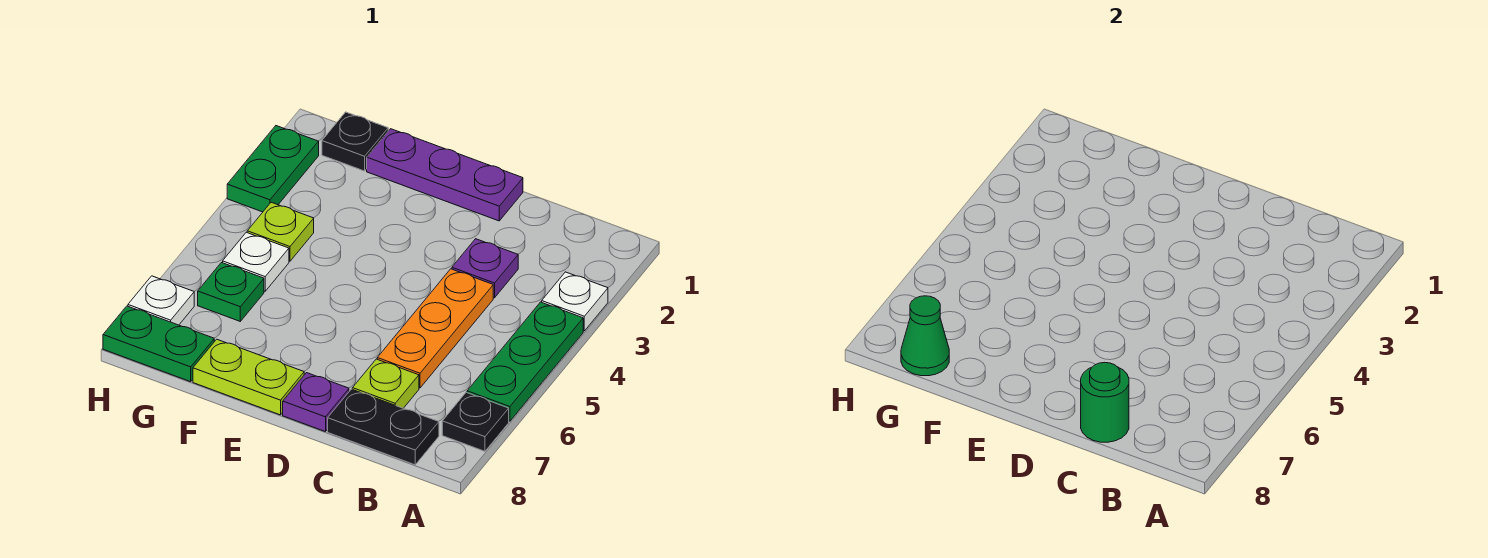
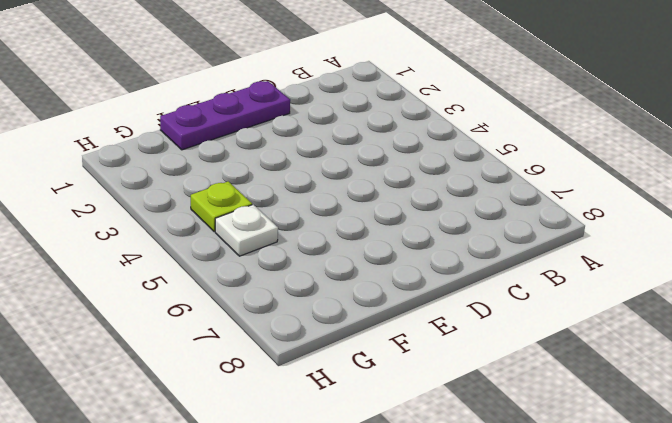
none -> white 1x1 plate [542,272,608,331]
none -> green 1x3 plate [467,302,583,421]
none -> black 1x1 plate [442,392,509,451]

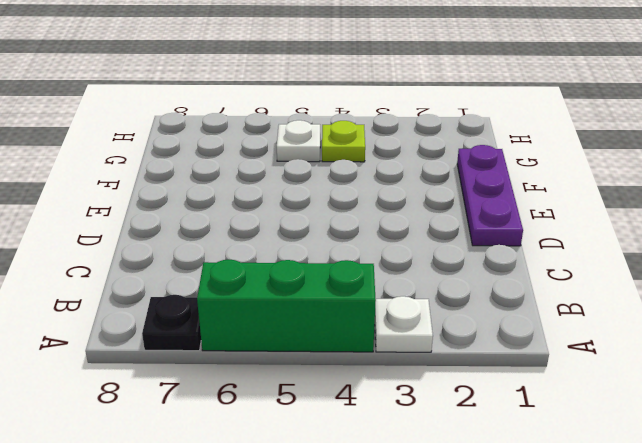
green 1x3 brick [197,260,376,352] -> green 1x3 plate [467,302,583,421]
none -> black 1x2 plate [328,389,439,465]
none -> purple 1x1 plate [452,239,518,298]
none -> orange 1x3 plate [377,269,493,388]

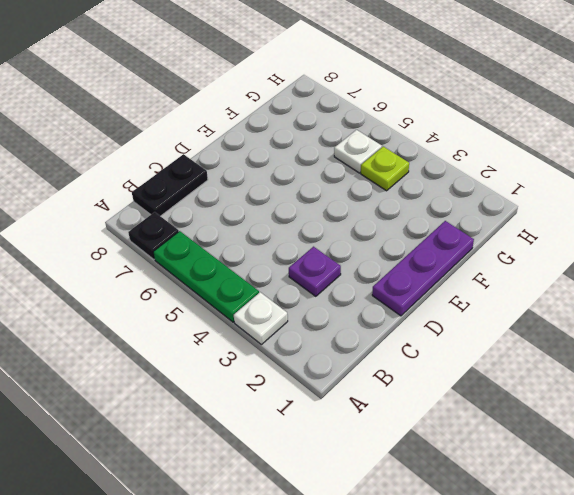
none -> orange 1x3 plate [377,269,493,388]
none -> lime 1x1 plate [352,359,419,408]
none -> purple 1x1 plate [283,373,349,432]

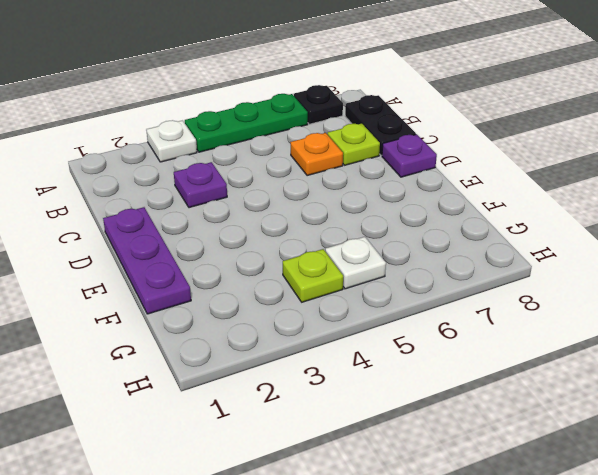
orange 1x1 plate [290,133,343,176] -> orange 1x3 plate [377,269,493,388]
none -> lime 1x2 plate [193,339,304,415]
none -> black 1x1 plate [322,112,388,171]
none -> green 1x1 plate [198,263,264,321]

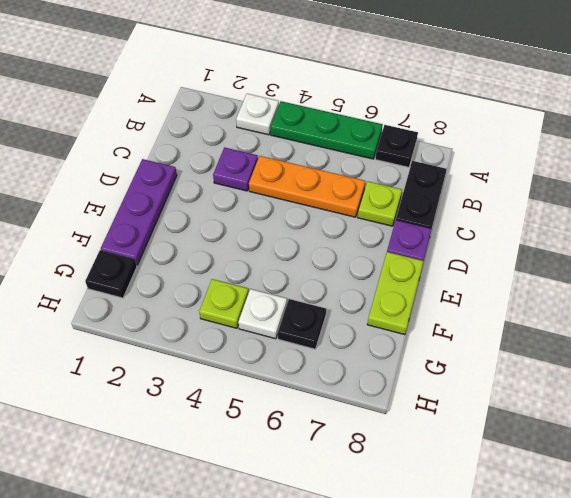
black 1x1 plate [278,299,326,349] -> green 1x1 plate [198,263,264,321]
none -> green 1x2 plate [103,306,214,382]
none -> green 1x2 plate [227,126,319,212]
none -> white 1x1 plate [128,276,194,325]

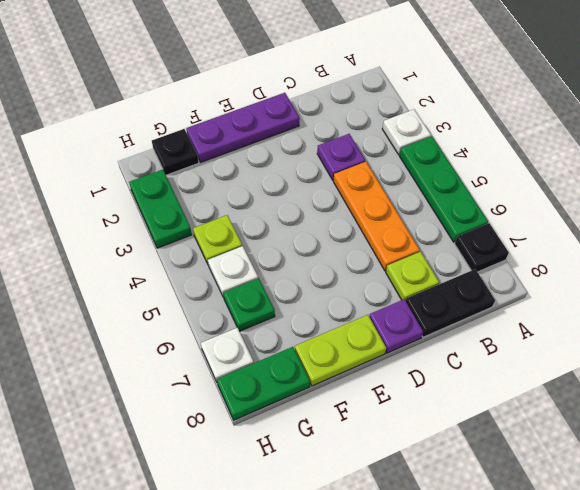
none -> green 1x1 round brick [1081,362,1129,442]
none -> green 1x1 cone [901,296,949,376]

